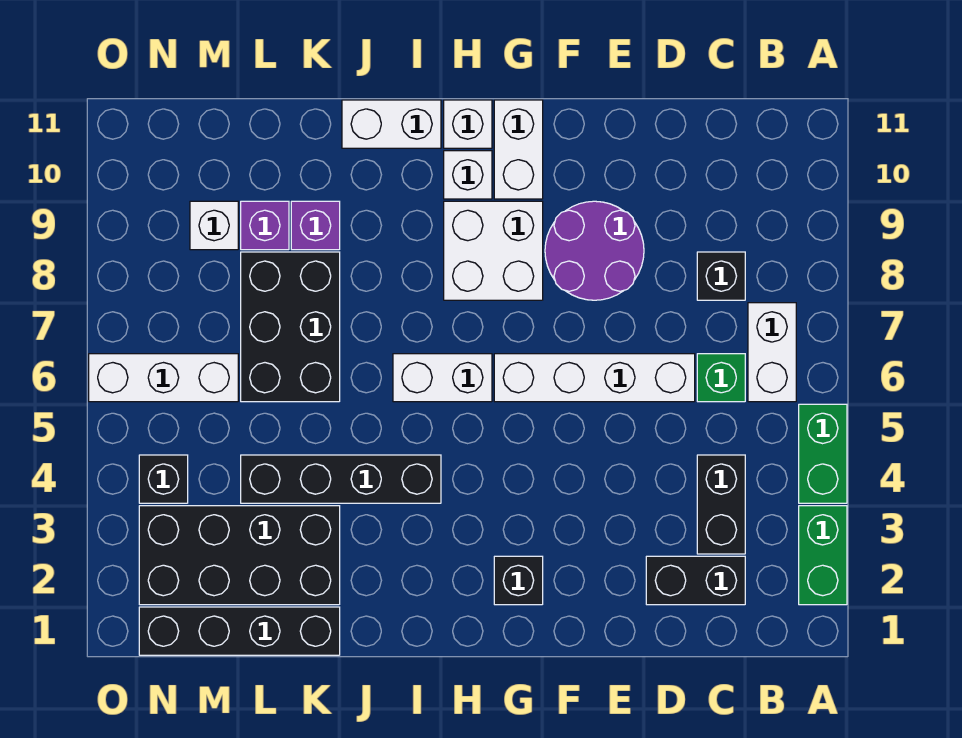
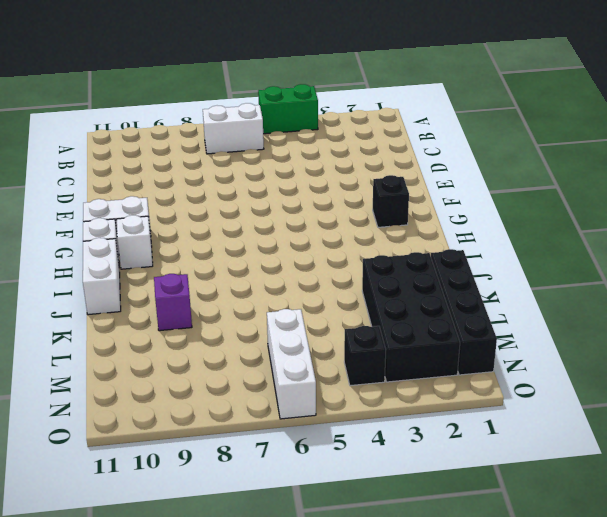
none -> green 1x2 brick [799,506,847,605]
none -> black 1x2 brick [646,556,745,605]
none -> black 1x2 brick [697,455,745,554]

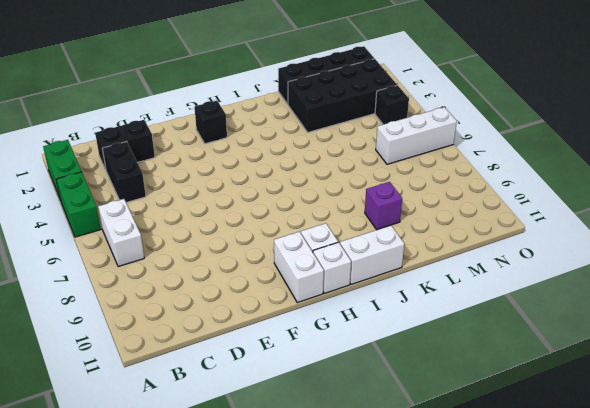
none -> green 1x1 brick [697,354,745,402]
none -> black 1x1 brick [697,252,745,300]
none -> white 1x4 brick [494,354,695,402]

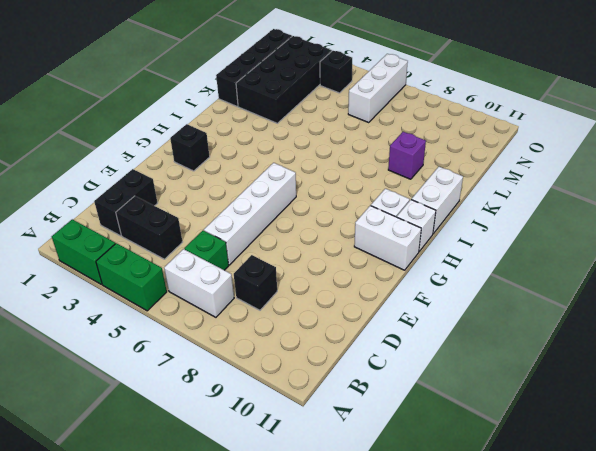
none -> purple 2x2 round brick [545,201,644,300]
none -> white 2x2 brick [444,201,543,300]
none -> white 1x2 brick [393,354,492,402]

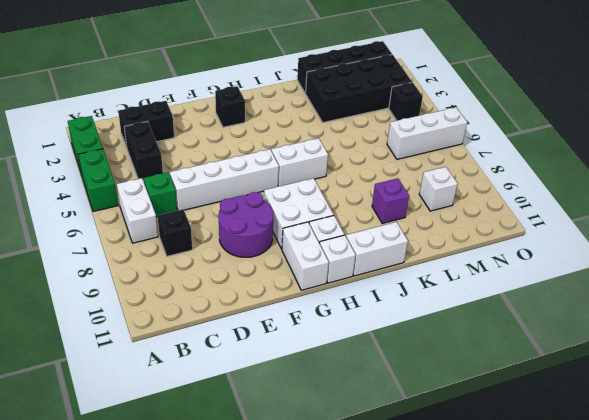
none -> black 1x4 brick [241,455,441,503]
none -> black 2x3 brick [241,252,340,402]
none -> purple 1x1 brick [241,201,289,250]

